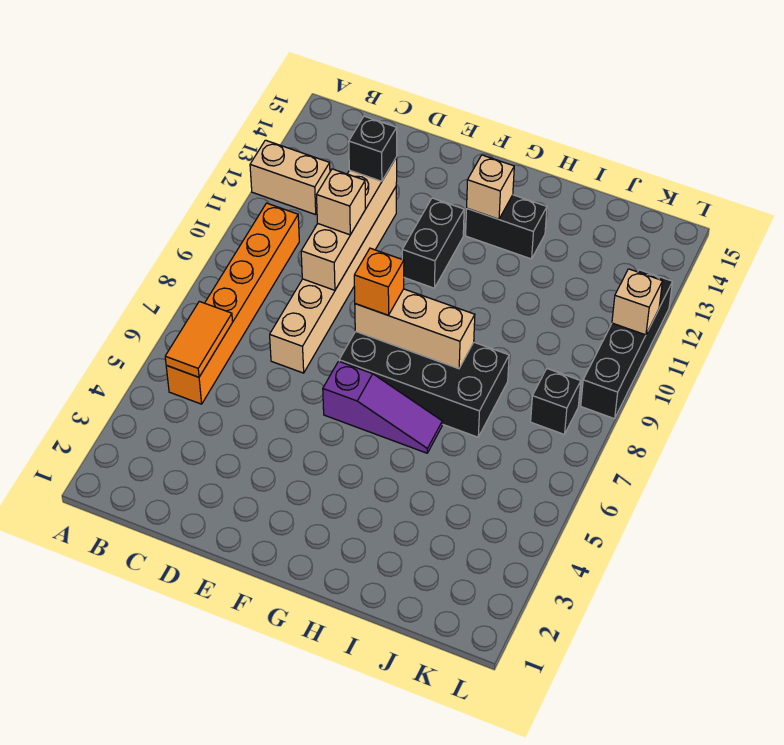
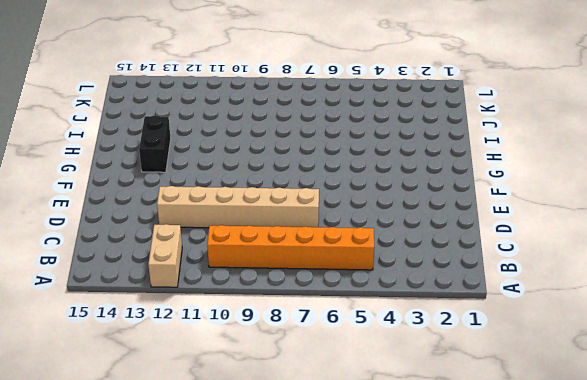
none -> purple 1x3 slope [323,361,442,453]
none -> black 2x4 brick [339,331,509,437]
none -> black 1x2 brick [402,198,464,288]

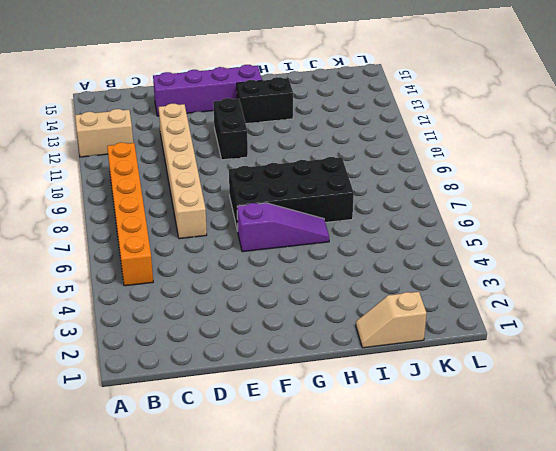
purple 1x4 brick [153,65,262,116] -> none
tan 1x2 slope [356,292,427,348] -> none
none -> black 1x1 brick [531,369,581,434]
none -> black 1x4 brick [581,270,672,419]
none -> orange 1x2 tile [165,301,233,377]

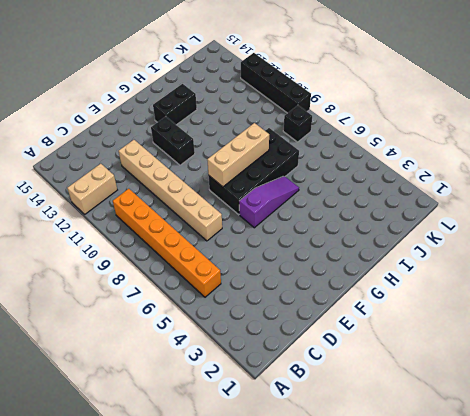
none -> orange 1x2 tile [165,301,233,377]
none -> tan 1x4 brick [301,157,397,290]
none -> tan 1x1 brick [467,155,514,219]

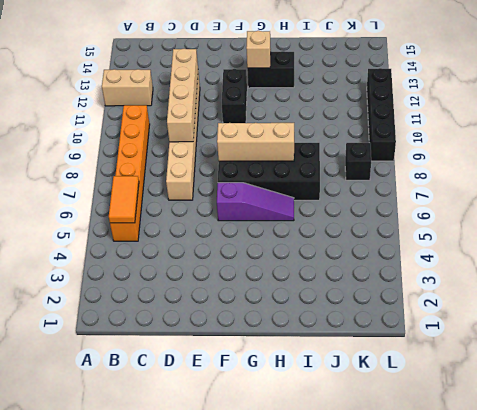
none -> tan 1x1 brick [612,269,662,335]
none -> tan 1x1 brick [317,169,365,235]
none -> black 1x1 brick [349,116,397,181]

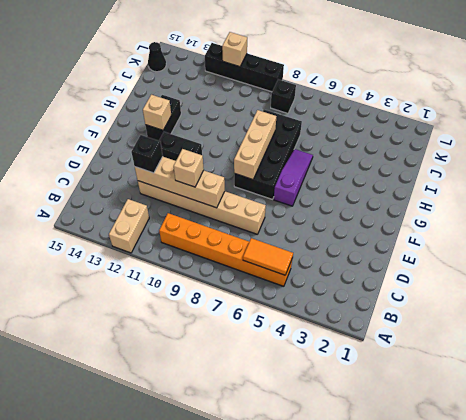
black 1x1 cone [148,42,166,72] -> none
none -> orange 1x1 brick [354,248,404,315]

